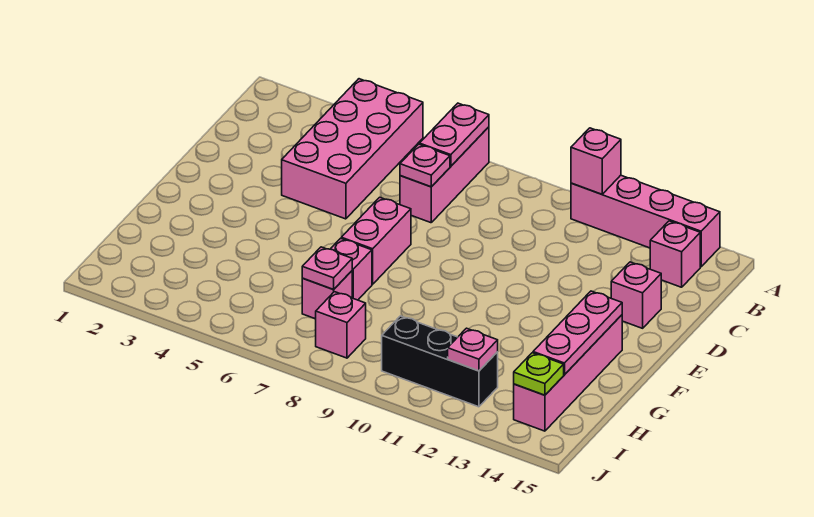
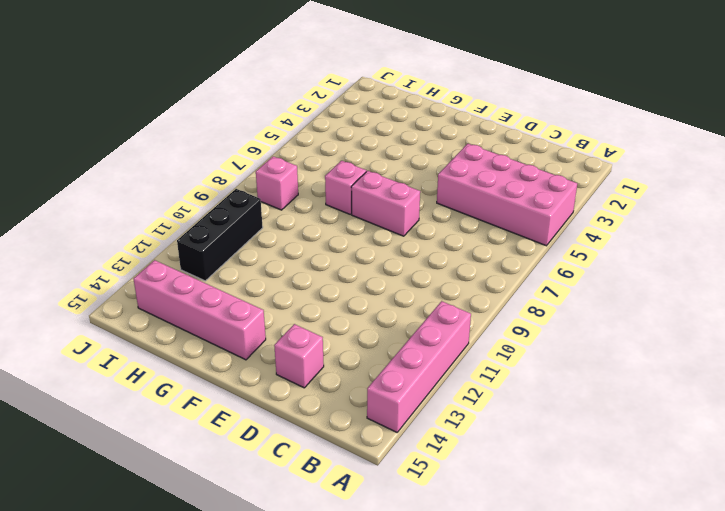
none -> pink 1x3 brick [400,127,489,223]
none -> pink 1x1 brick [650,221,700,287]
none -> pink 1x1 brick [302,271,352,319]

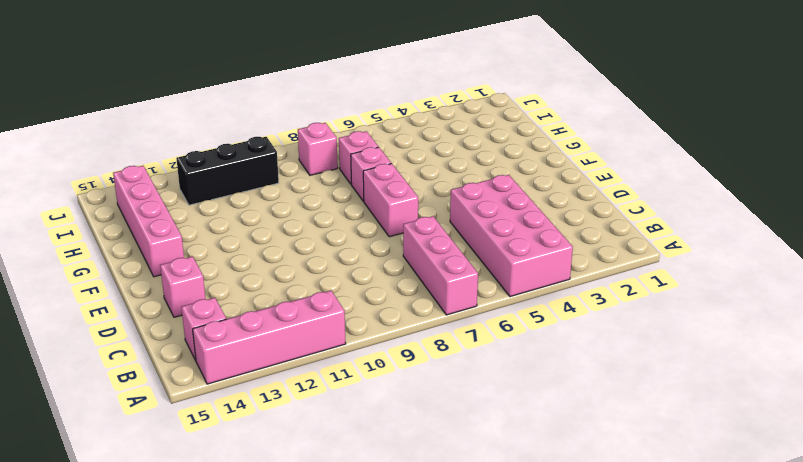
none -> pink 1x2 plate [420,103,489,166]
none -> pink 1x1 brick [571,128,621,194]
none -> pink 1x1 plate [400,144,450,187]

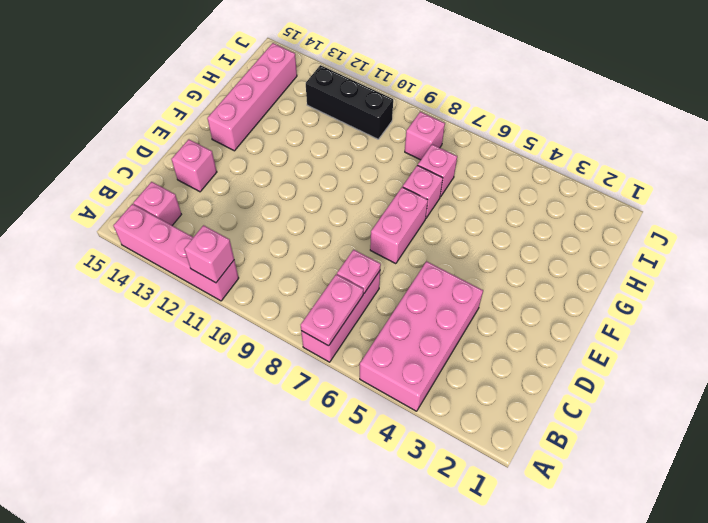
none -> pink 1x3 plate [533,291,622,375]
none -> pink 1x1 plate [302,247,352,290]
none -> pink 1x1 plate [448,328,498,371]

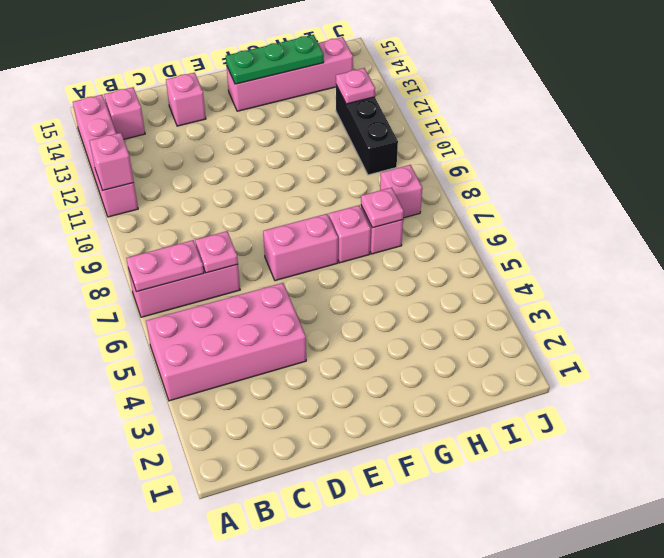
green 1x3 plate [226,35,324,84] -> pink 1x3 plate [533,291,622,375]
none -> lime 1x1 plate [514,353,564,395]

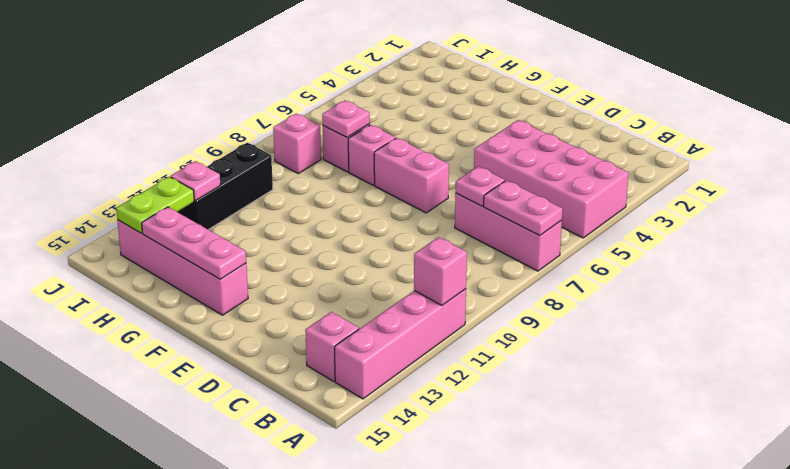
lime 1x2 plate [116,177,194,233] -> lime 1x1 plate [514,353,564,395]
none -> pink 1x1 brick [611,262,661,328]

